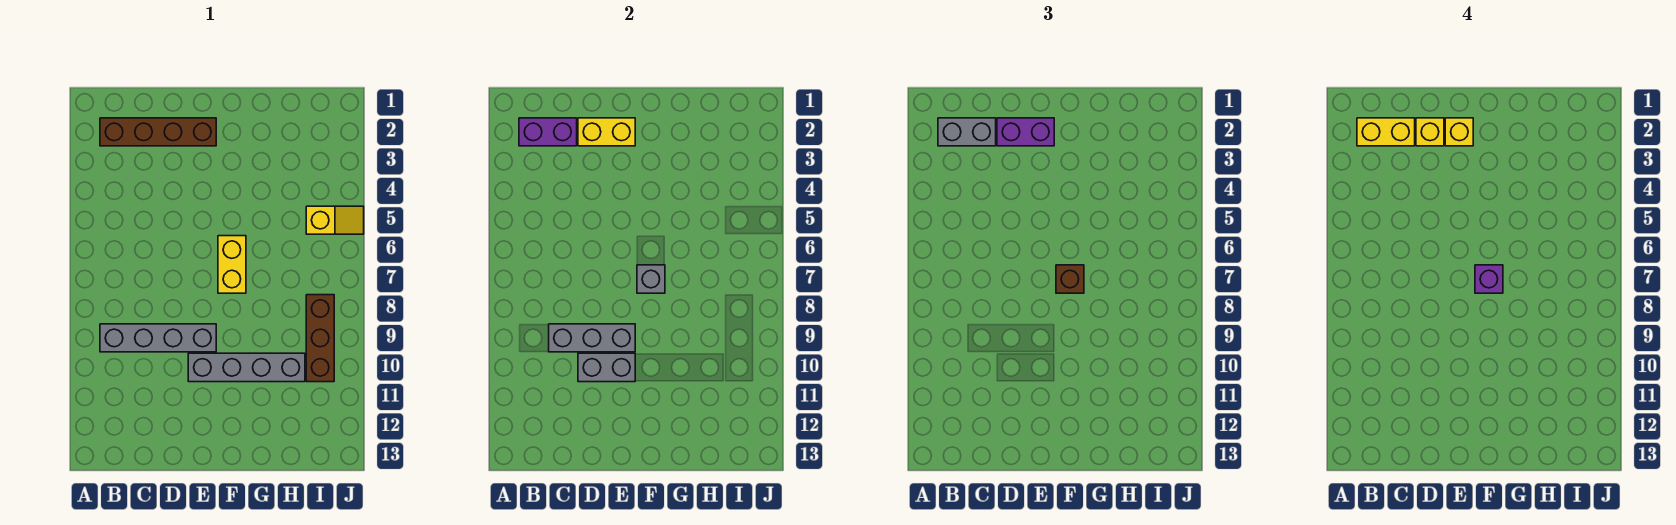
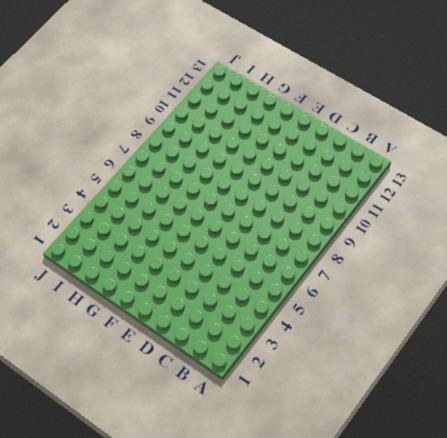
none -> brown 1x4 brick [100,118,216,146]
none -> grey 1x4 brick [100,324,216,352]
none -> grey 1x4 brick [188,353,305,382]

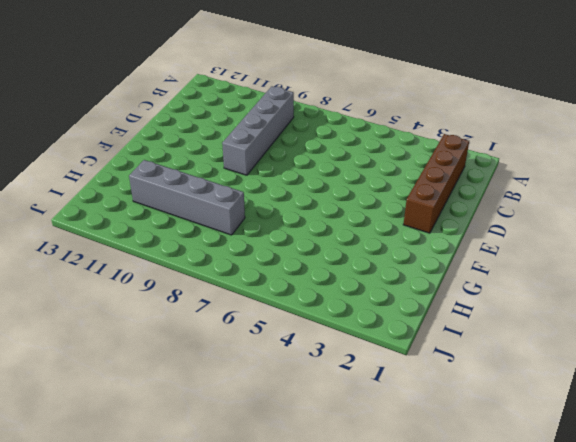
grey 1x4 brick [129,160,245,235] -> grey 1x4 brick turned to [188,353,305,382]
none -> yellow 1x2 brick [218,236,246,293]
none -> yellow 1x2 slope [306,206,364,234]
none -> brown 1x3 brick [306,295,334,382]

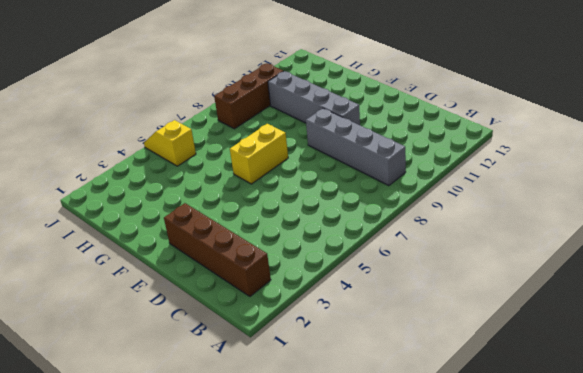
none -> purple 1x2 brick [519,118,577,146]
none -> grey 1x3 brick [549,324,635,352]
none -> yellow 1x2 brick [578,118,635,146]

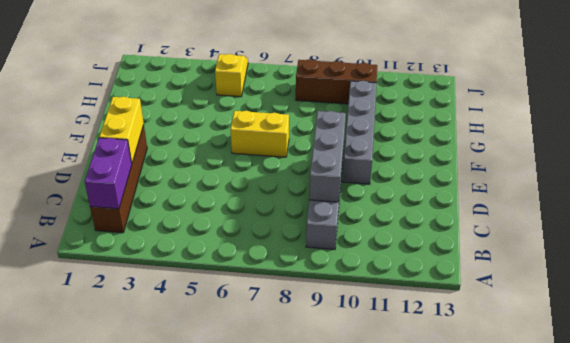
none -> grey 1x2 brick [578,353,635,382]
none -> grey 1x1 brick [637,265,665,293]
none -> grey 1x2 brick [938,118,996,146]

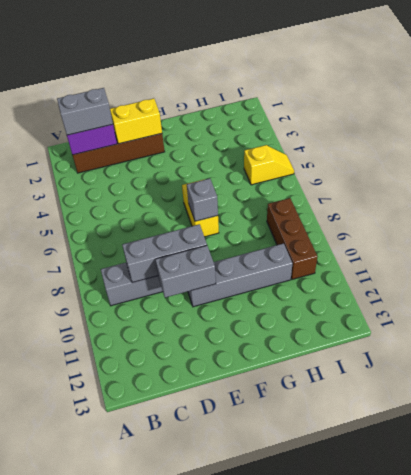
none -> purple 1x2 brick [997,118,1054,146]
none -> brown 1x1 brick [1056,265,1084,293]
none -> yellow 1x2 brick [1357,118,1415,146]

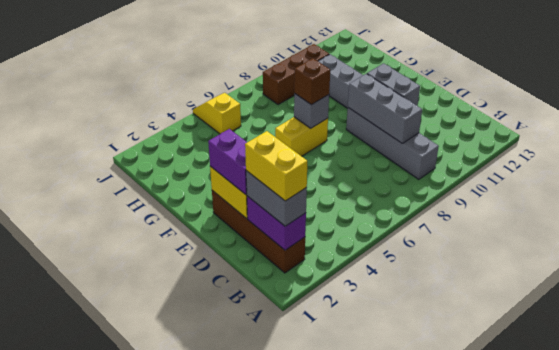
none -> yellow 1x1 brick [1416,118,1444,146]
none -> yellow 1x1 brick [1445,118,1473,146]
none -> purple 1x1 brick [1475,265,1503,293]

